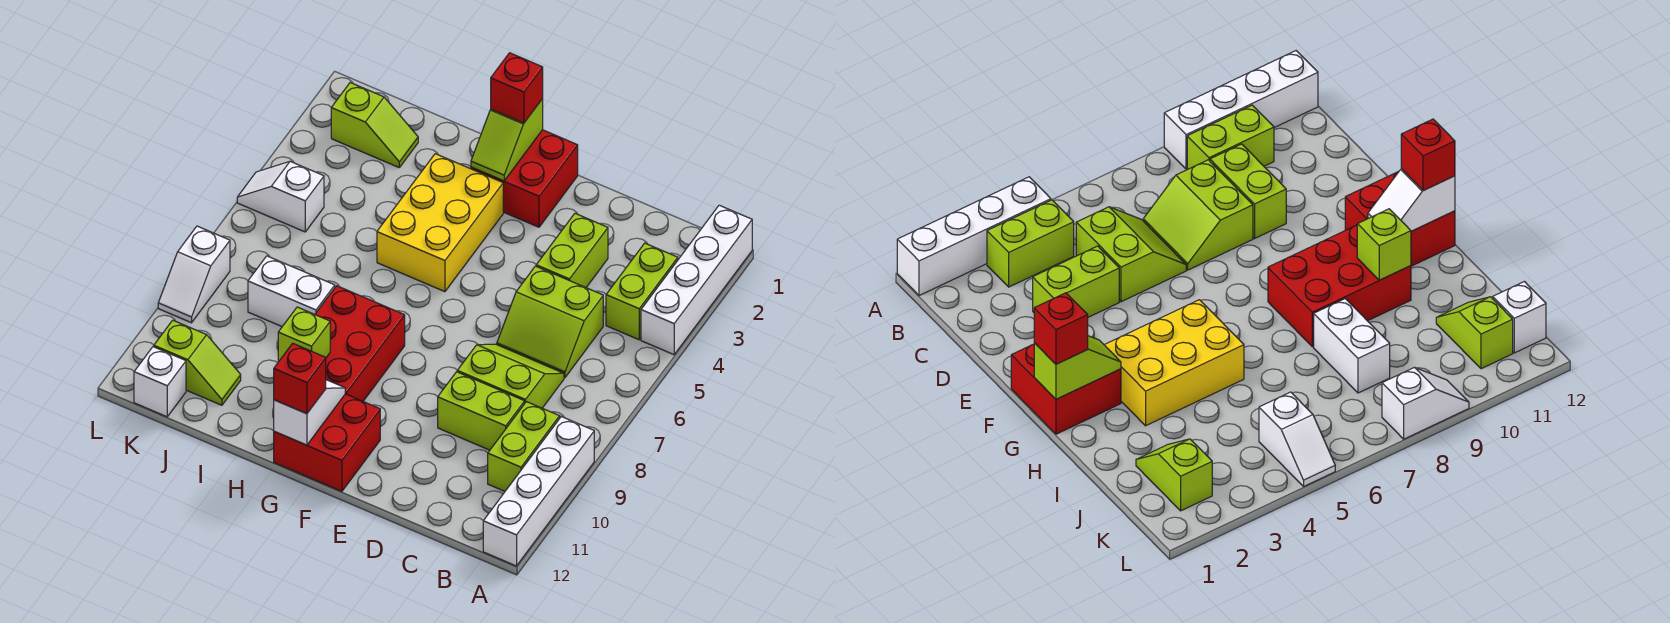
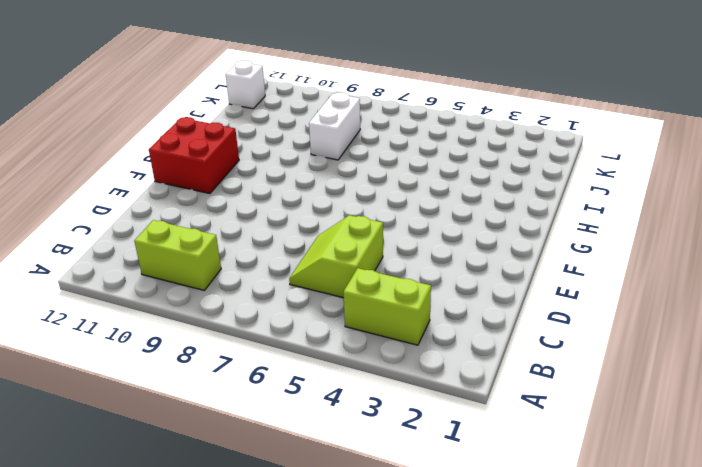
none -> white 1x4 brick [641,205,752,355]
none -> white 1x4 brick [483,417,594,566]
none -> lime 2x2 slope [457,344,564,408]

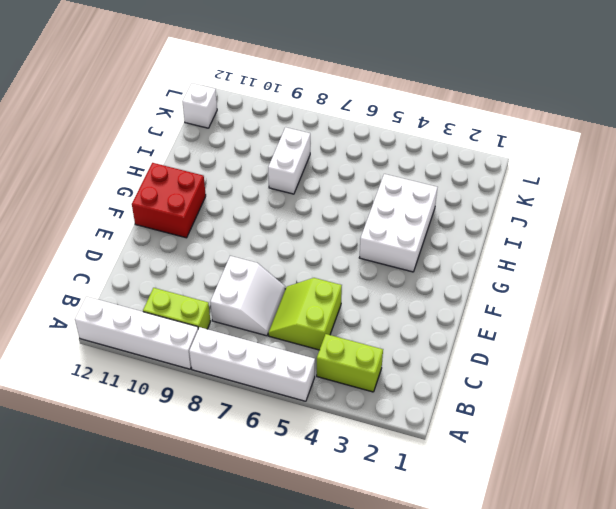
white 1x4 brick [189,327,315,401] -> white 1x4 brick moved to [641,205,752,355]
white 2x2 slope [210,256,285,336] -> lime 2x2 slope [457,344,564,408]
white 2x3 brick [359,174,437,272] -> yellow 2x3 brick [377,154,503,292]
none -> lime 1x2 brick [438,372,525,450]
none -> lime 1x2 brick [536,214,608,287]
none -> red 2x2 brick [471,130,578,227]

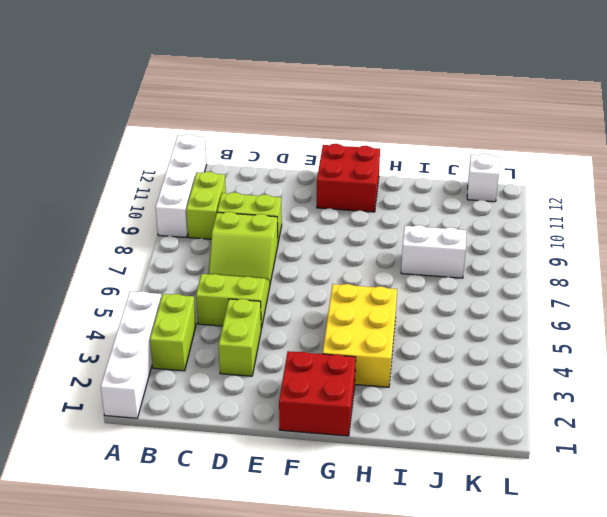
none -> red 2x3 brick [315,286,405,401]
none -> lime 1x2 slope [331,83,418,167]
none -> lime 1x2 slope [154,320,241,405]

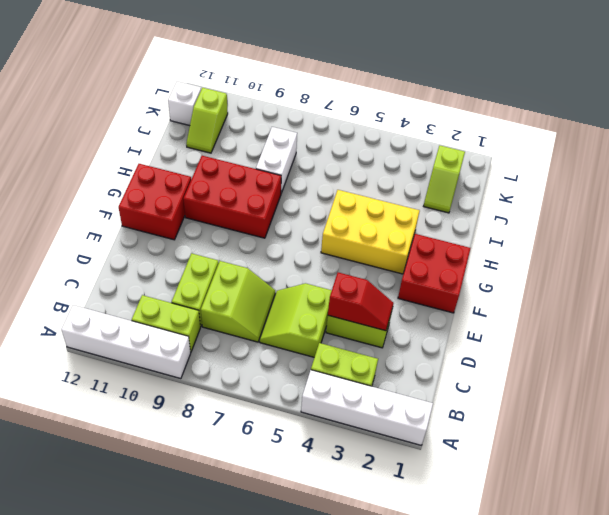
red 1x2 slope [328,272,394,331] -> none
none -> white 1x2 slope [237,161,324,232]
none -> white 1x2 slope [158,226,230,323]
none -> lime 1x2 slope [471,99,543,181]

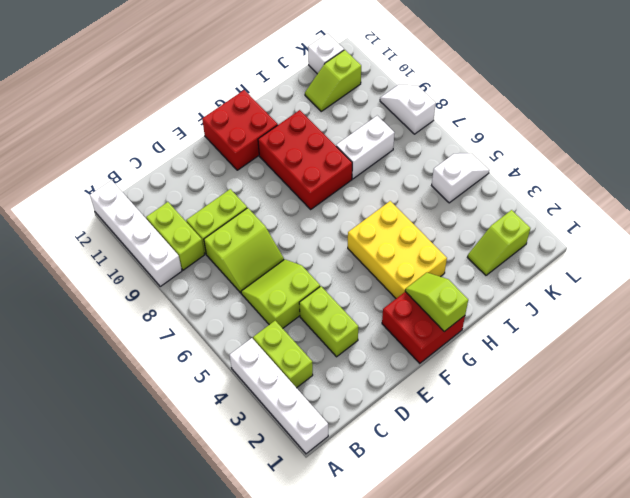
none -> white 1x2 slope [274,380,345,445]
none -> lime 1x1 brick [278,307,330,362]
none -> red 1x1 brick [491,53,543,123]

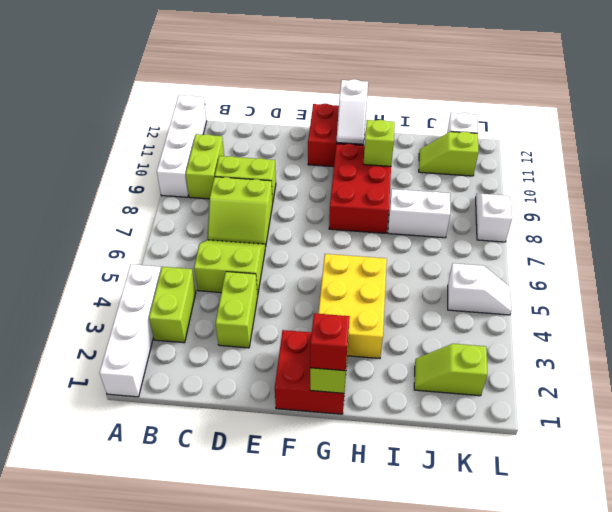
none -> red 1x1 brick [274,343,326,414]

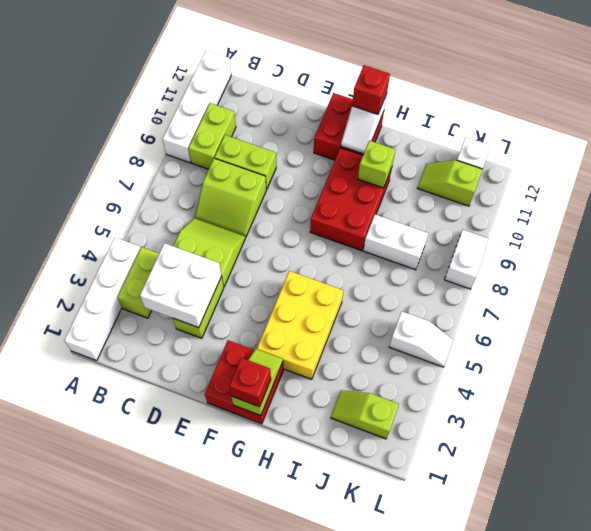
white 2x2 brick [140,243,221,328] -> none

